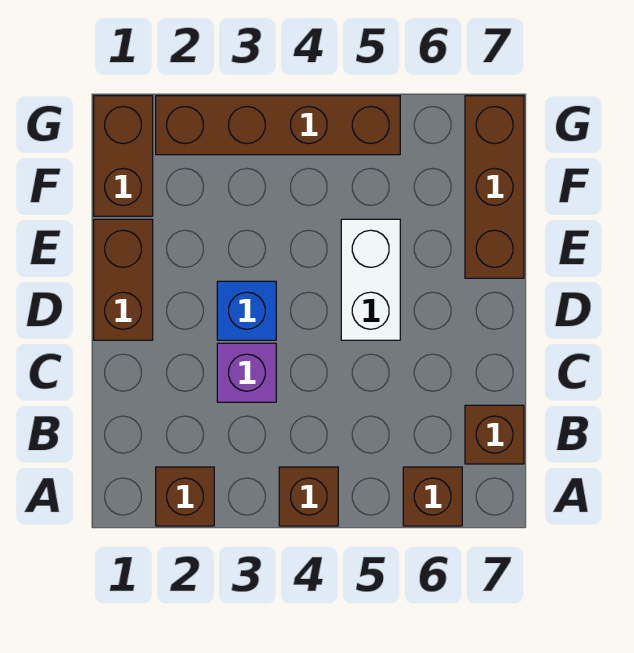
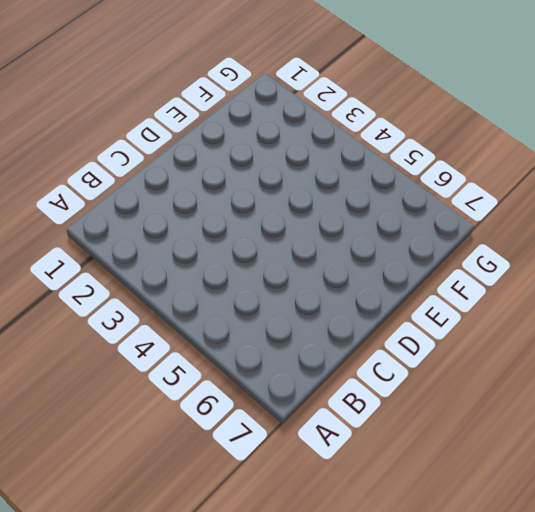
none -> brown 1x1 brick [156,467,214,526]
none -> brown 1x1 brick [279,467,338,526]

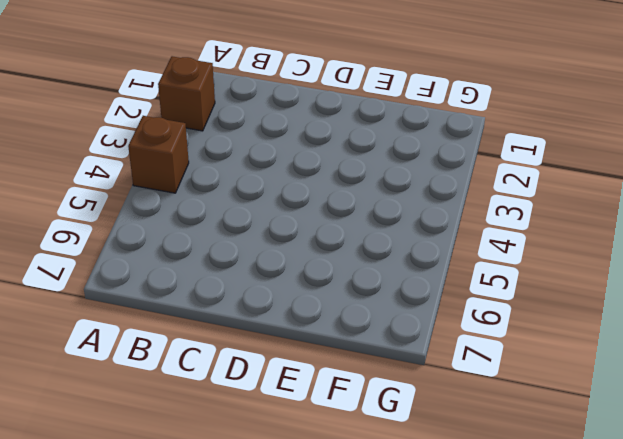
none -> brown 1x1 brick [403,467,462,526]
none -> brown 1x1 brick [465,405,524,464]

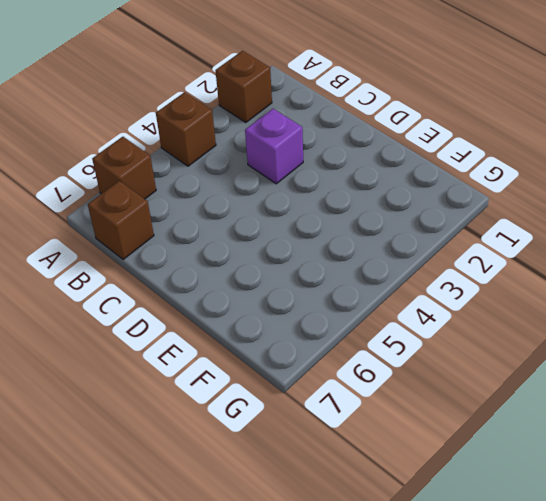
none -> brown 1x2 brick [94,219,153,340]
none -> blue 1x1 brick [217,281,276,340]

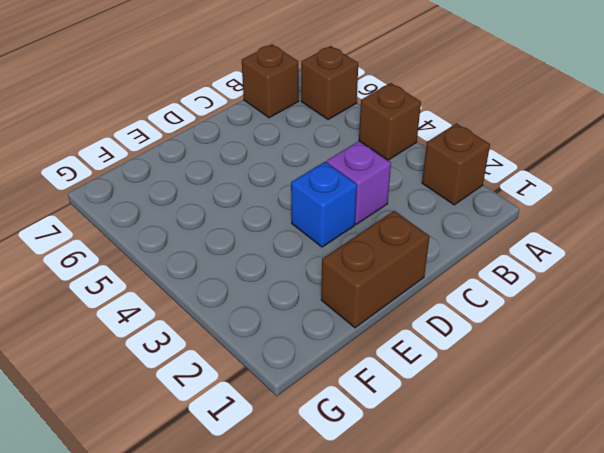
none -> white 1x2 brick [341,219,400,340]
none -> brown 1x3 brick [465,96,524,278]

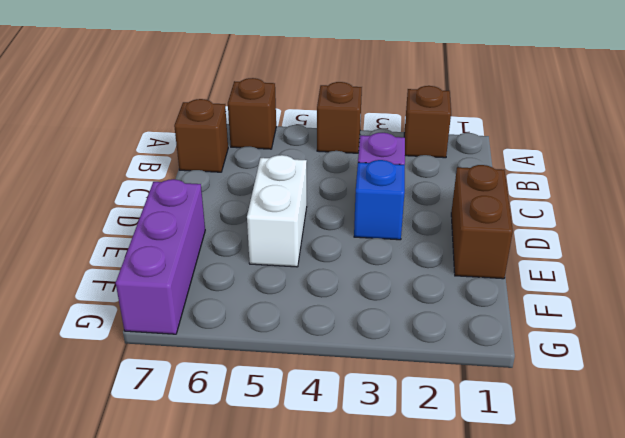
purple 1x3 brick [116,179,205,334] -> brown 1x3 brick [465,96,524,278]
none -> brown 1x2 brick [94,96,153,216]
none -> brown 1x4 brick [156,96,400,155]

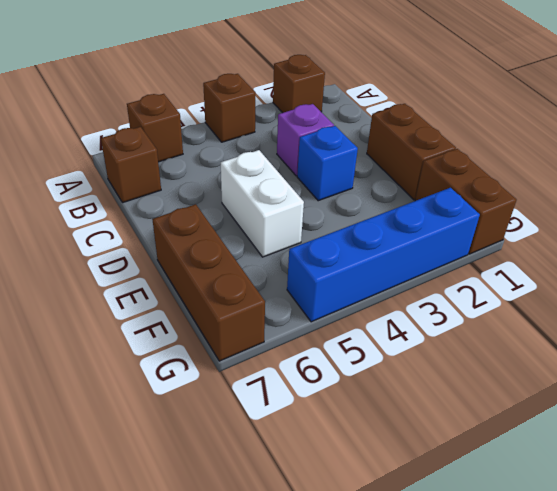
blue 1x4 brick [287,188,480,322] -> brown 1x4 brick [156,96,400,155]

